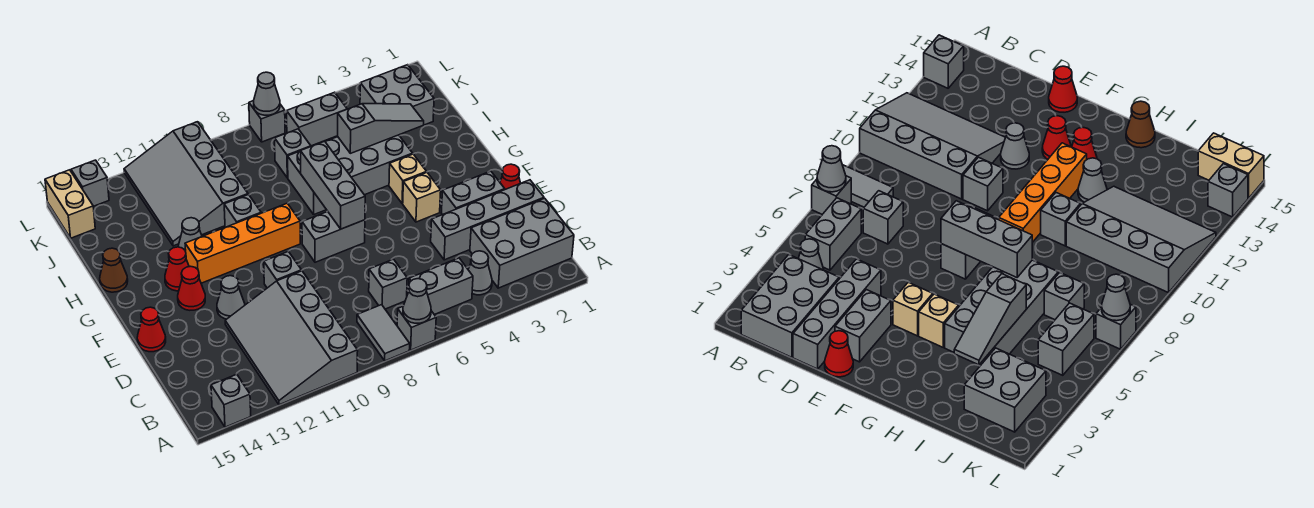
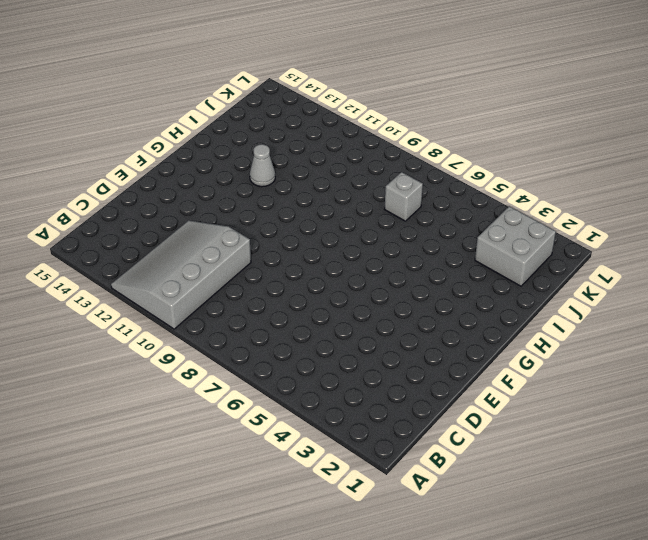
none -> grey 1x1 brick [397,307,436,350]
none -> grey 1x2 tile [357,305,410,361]
none -> grey 1x1 brick [211,374,251,427]
none -> grey 2x3 brick [470,198,574,288]

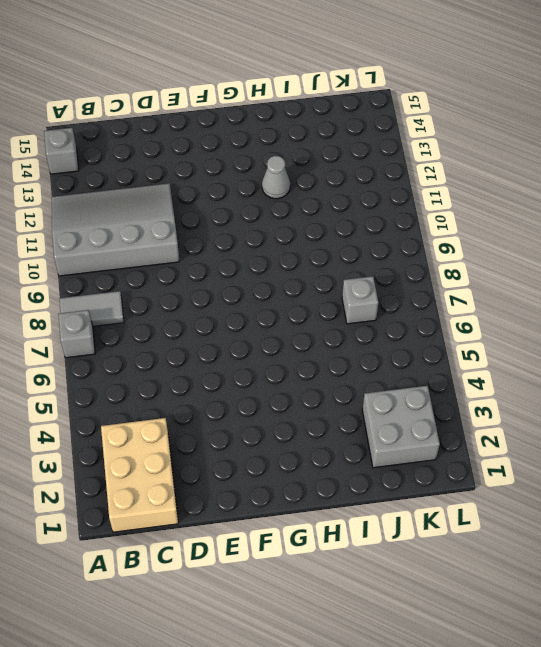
tan 2x3 brick [101,418,178,532] -> grey 2x3 brick [470,198,574,288]
none -> grey 1x1 cone [468,251,492,295]
none -> grey 1x2 brick [409,258,473,315]
none -> grey 1x1 brick [369,259,407,309]
none -> grey 1x4 brick [431,180,544,260]

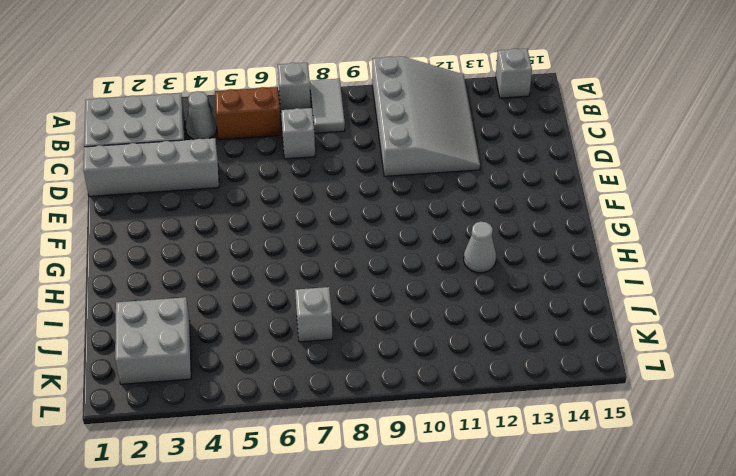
brown 1x2 brick [215,87,281,140] -> grey 1x2 brick [409,258,473,315]
none -> red 1x1 cone [500,164,520,189]
none -> grey 1x2 brick [442,171,505,215]
none -> grey 1x1 brick [264,251,301,288]
none -> grey 1x1 cone [217,276,245,319]

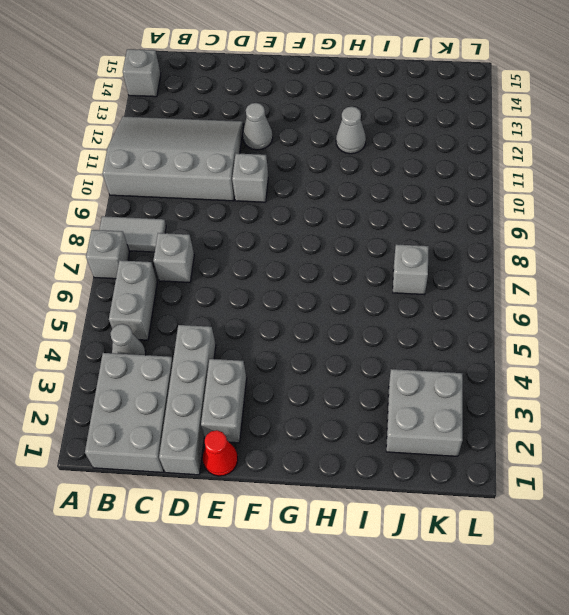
none -> red 1x1 cone [137,307,166,352]
none -> tan 1x1 brick [403,172,441,222]
none -> grey 1x2 brick [302,211,365,262]
none -> red 1x1 cone [178,266,205,310]

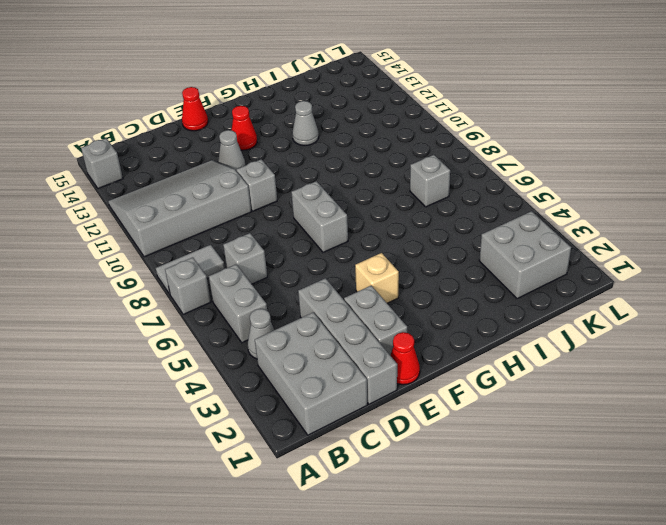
none -> tan 1x1 brick [389,154,426,204]
none -> orange 1x4 brick [185,203,300,283]
none -> red 1x1 cone [165,247,189,291]
none -> grey 2x4 brick [288,135,413,214]

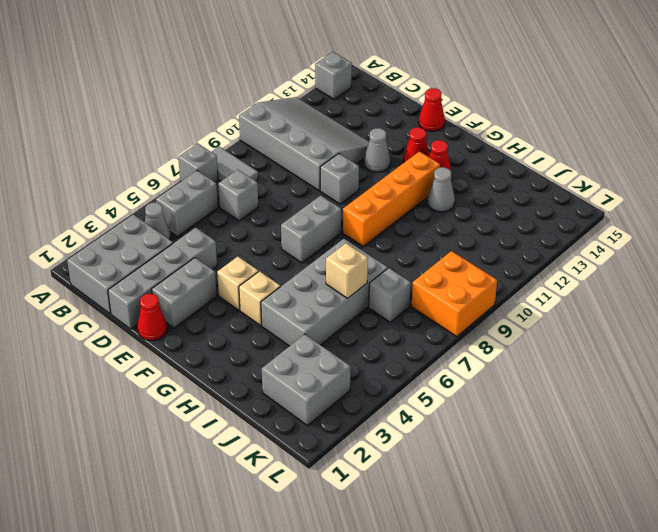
tan 1x1 brick [326,243,368,299] -> none
orange 2x2 brick [412,251,497,337] -> none
none -> grey 1x1 brick [224,195,261,227]
none -> brown 1x1 cone [100,248,128,292]
none -> grey 3x4 slope [124,122,248,246]
none -> grey 1x2 brick [287,92,347,146]

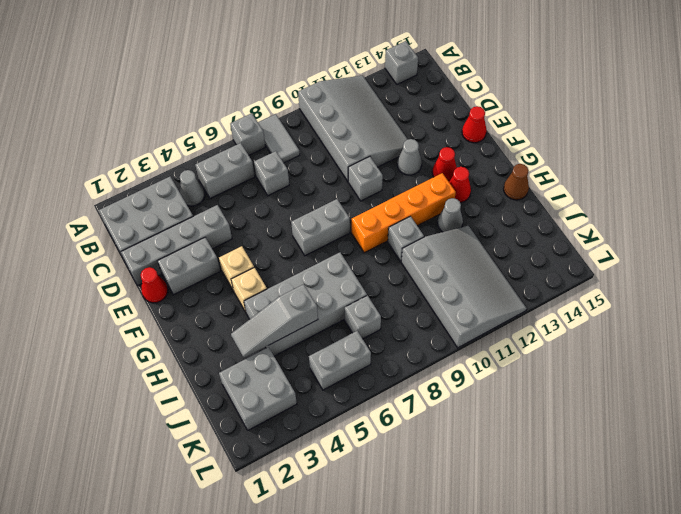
none -> tan 1x2 brick [45,170,95,238]
none -> grey 1x1 brick [249,101,285,142]
none -> grey 1x1 brick [71,160,109,206]
none -> grey 1x1 cone [403,279,431,323]

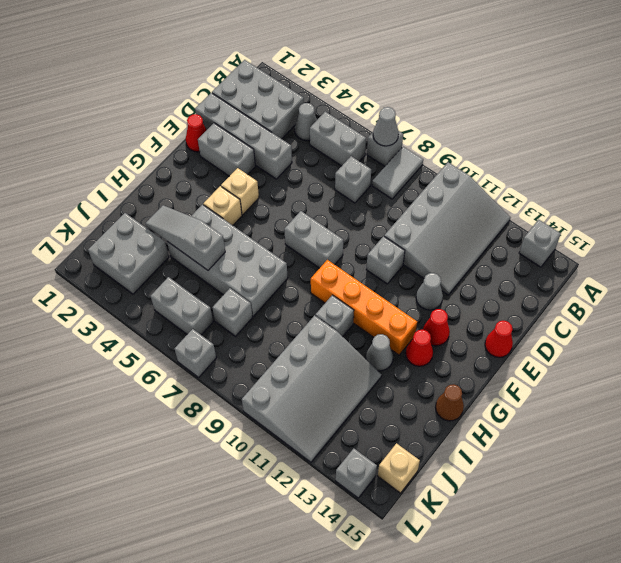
tan 1x1 brick [378,443,420,493] -> tan 1x2 brick [45,170,95,238]
none -> grey 1x3 brick [301,141,365,229]
none -> grey 1x1 cone [254,72,280,115]

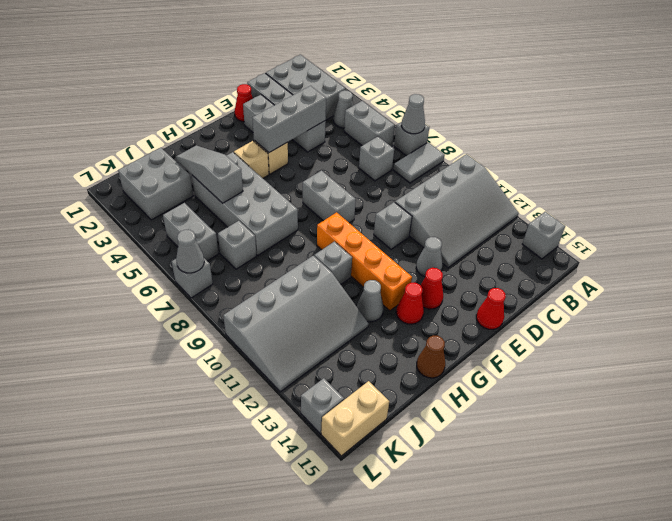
grey 1x3 brick [252,86,326,153] -> grey 1x3 brick moved to [301,141,365,229]

